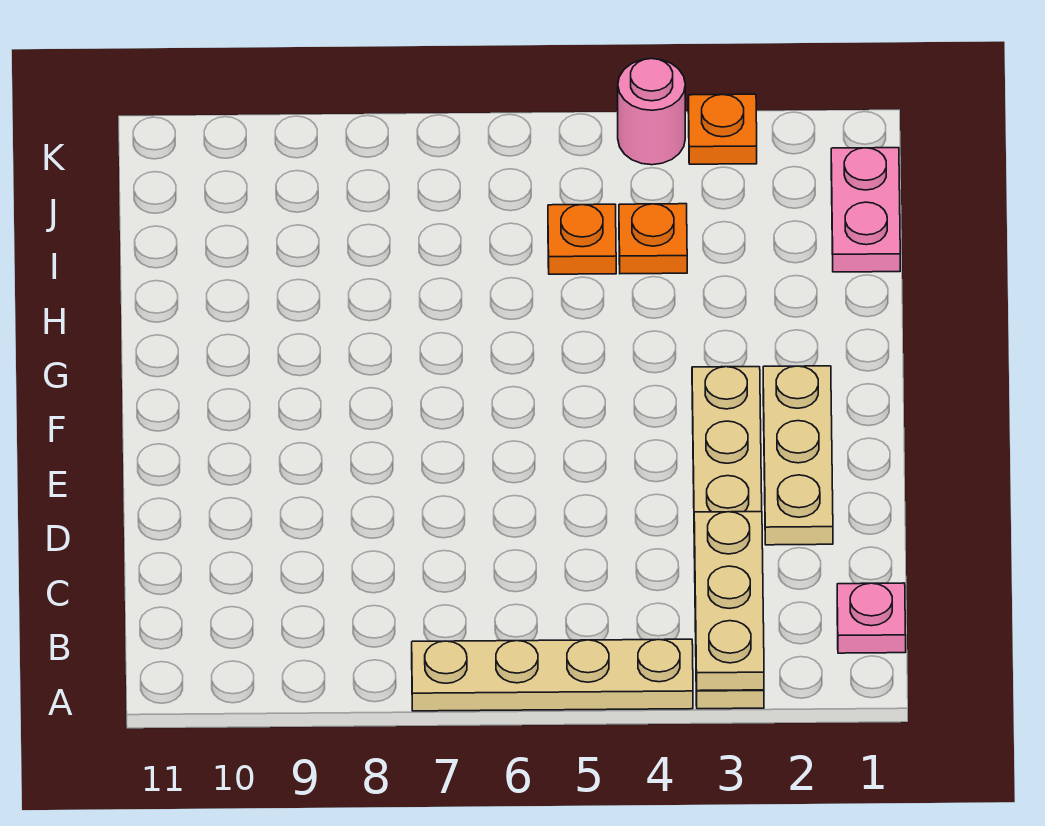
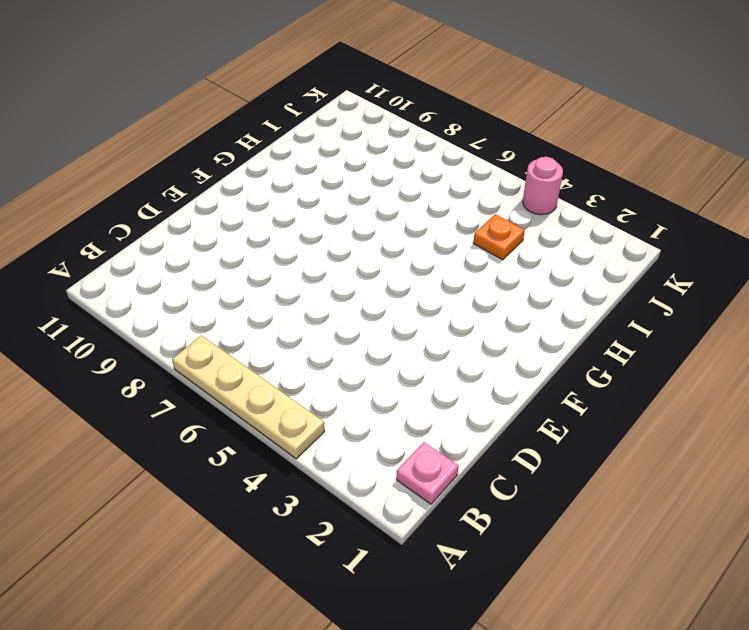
none -> tan 1x6 plate [692,367,764,709]
none -> tan 1x3 plate [763,366,833,545]

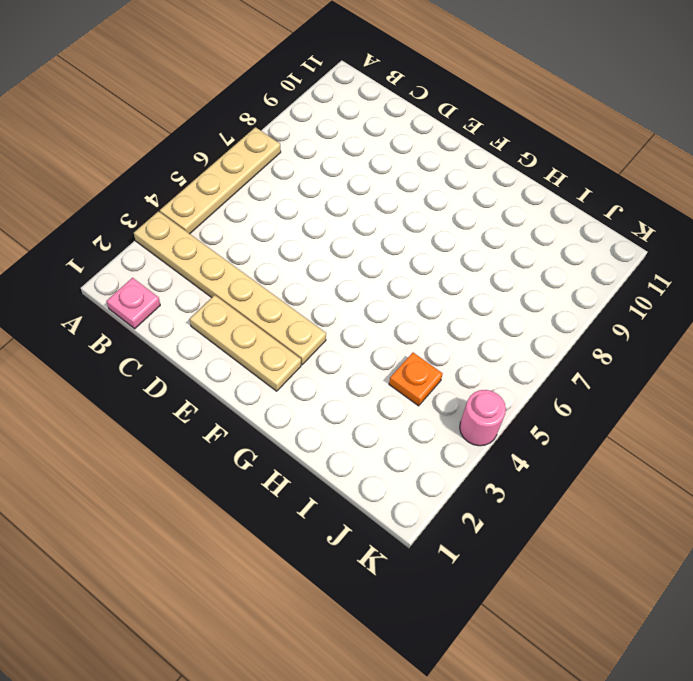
none -> pink 1x2 plate [831,148,900,272]
none -> orange 1x1 plate [548,204,616,274]

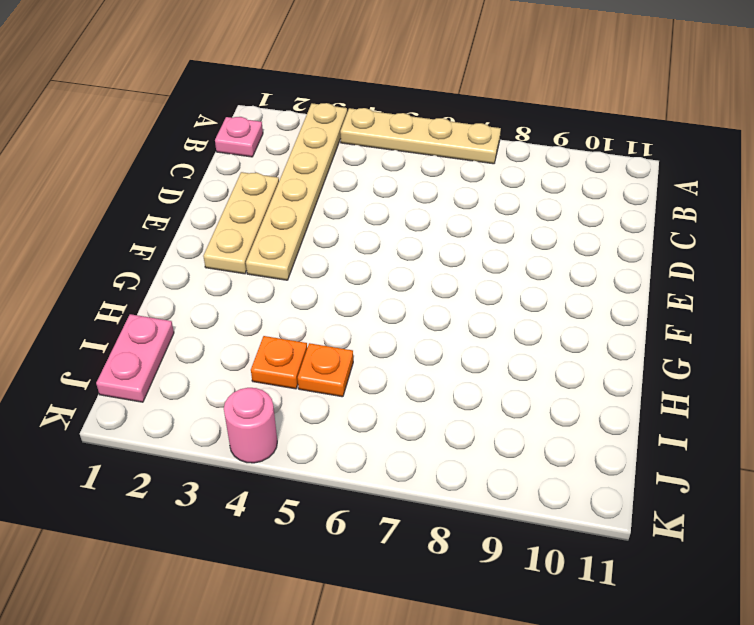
none -> orange 1x1 plate [688,94,757,164]
none -> tan 1x3 plate [694,512,764,691]

